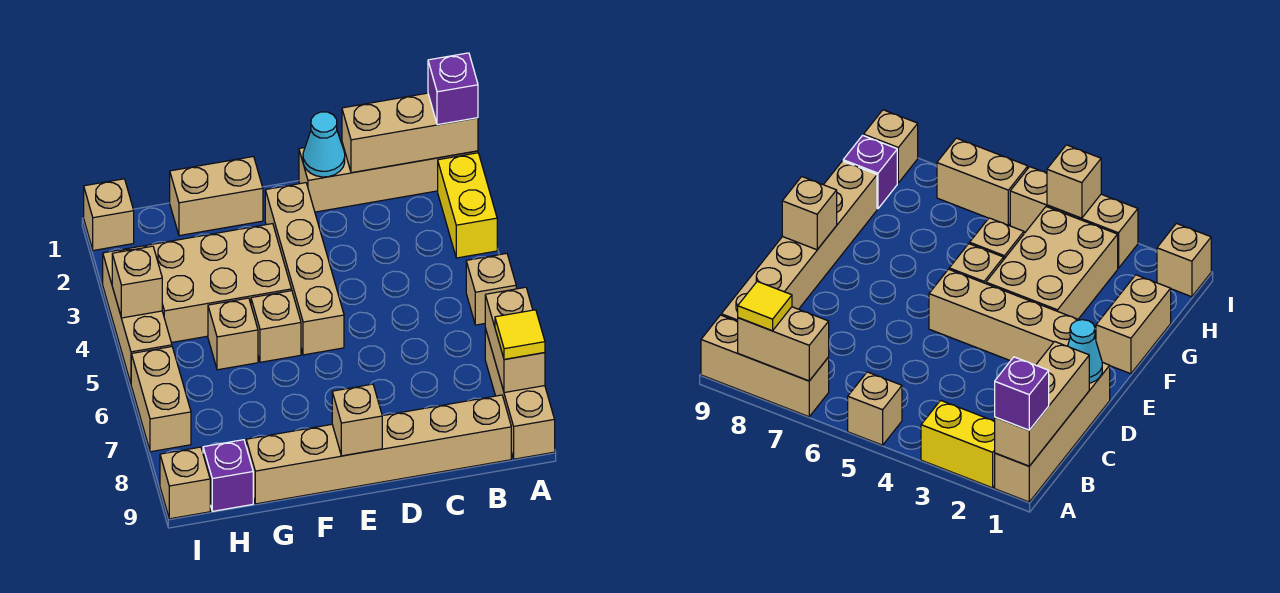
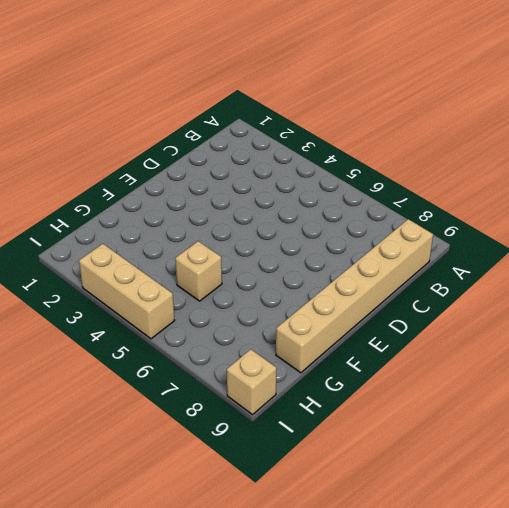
none -> tan 1x4 brick [299,141,478,212]
none -> yellow 1x2 brick [438,153,497,258]
none -> tan 1x1 brick [466,253,516,325]

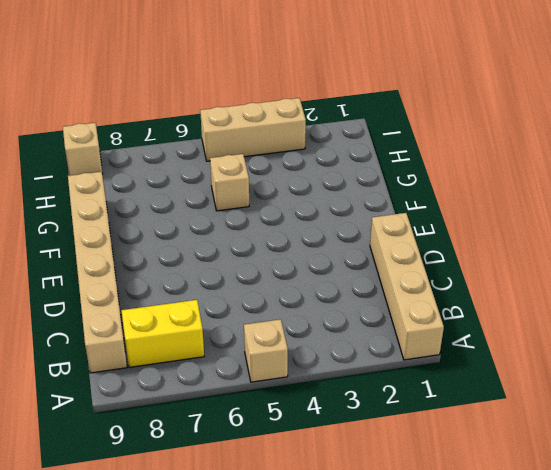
yellow 1x2 brick [121,300,204,367] -> yellow 1x2 brick moved to [438,153,497,258]
none -> tan 1x3 brick [485,328,555,459]
none -> tan 1x4 brick [265,183,344,355]
none -> tan 1x2 brick [170,157,263,236]

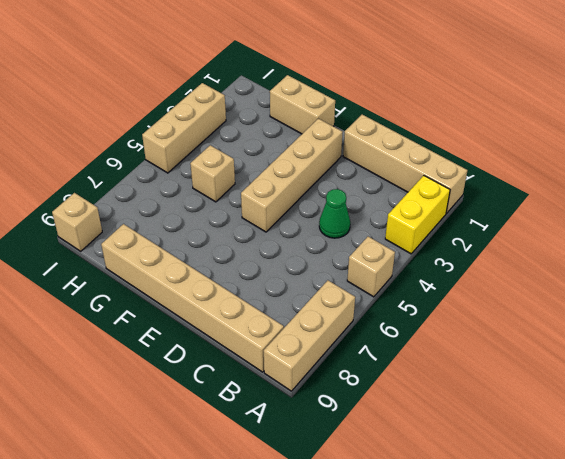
green 1x1 cone [319,189,350,238] -> none
none -> tan 2x3 brick [146,224,292,343]
none -> tan 1x1 brick [251,291,301,362]
none -> purple 1x1 brick [203,440,253,511]

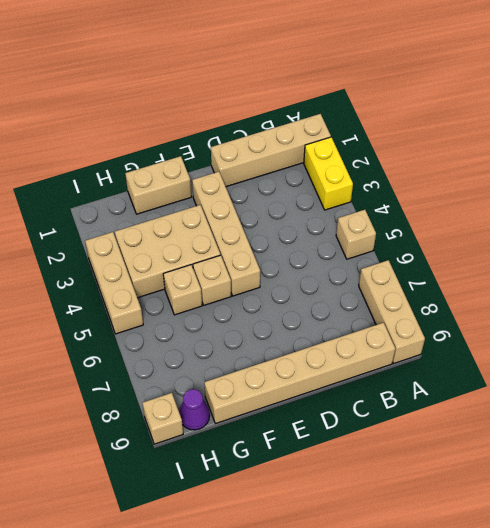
purple 1x1 cone [179,389,210,430] -> purple 1x1 brick [203,440,253,511]
none -> tan 1x1 brick [84,179,134,250]
none -> tan 1x2 brick [131,347,191,452]
none -> tan 1x3 brick [342,93,478,173]

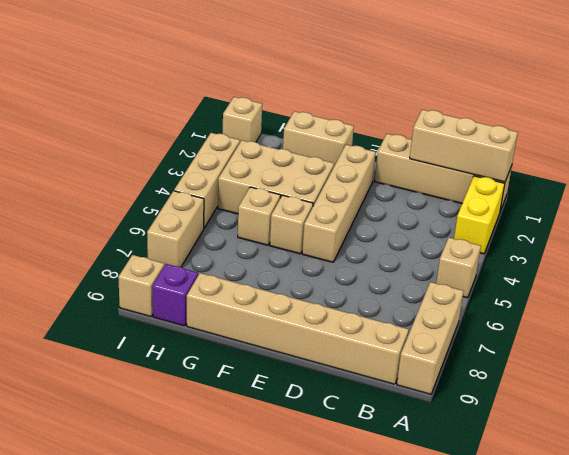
none -> tan 1x2 brick [485,287,545,393]
none -> cyan 1x1 cone [303,112,345,177]
none -> tan 1x1 brick [332,384,382,456]

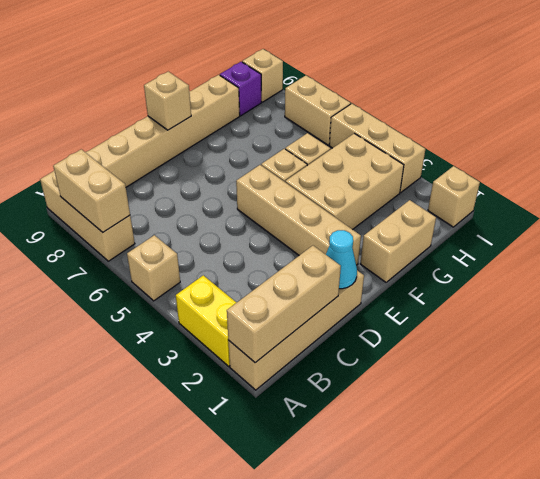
none -> tan 1x1 brick [112,246,162,318]
none -> purple 1x1 brick [428,53,478,125]
none -> yellow 1x1 tile [495,310,545,359]

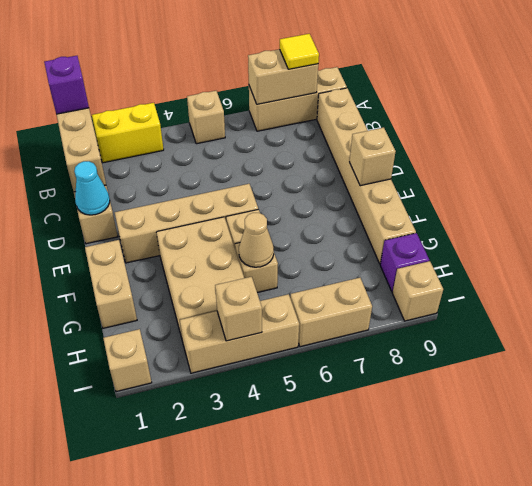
tan 1x1 cone [239,213,274,267] -> none

